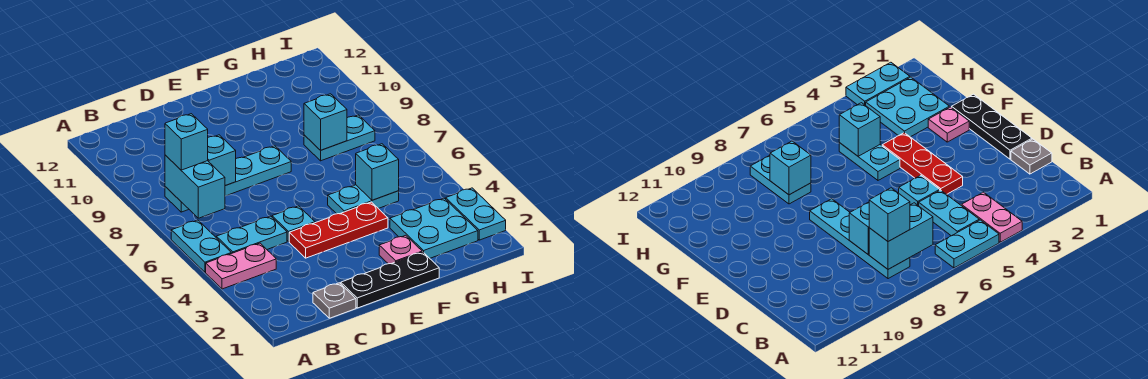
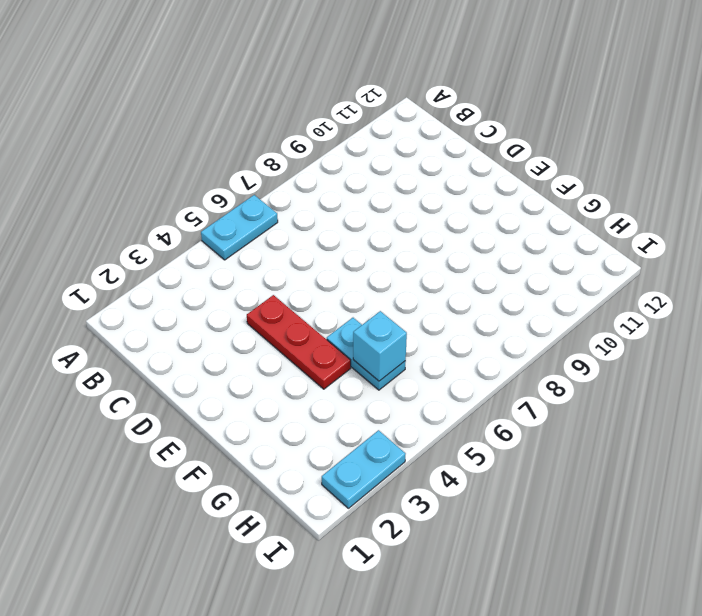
none -> pink 1x2 plate [206,243,276,289]
none -> cyan 1x2 plate [216,216,287,253]
none -> cyan 1x4 plate [165,146,291,212]

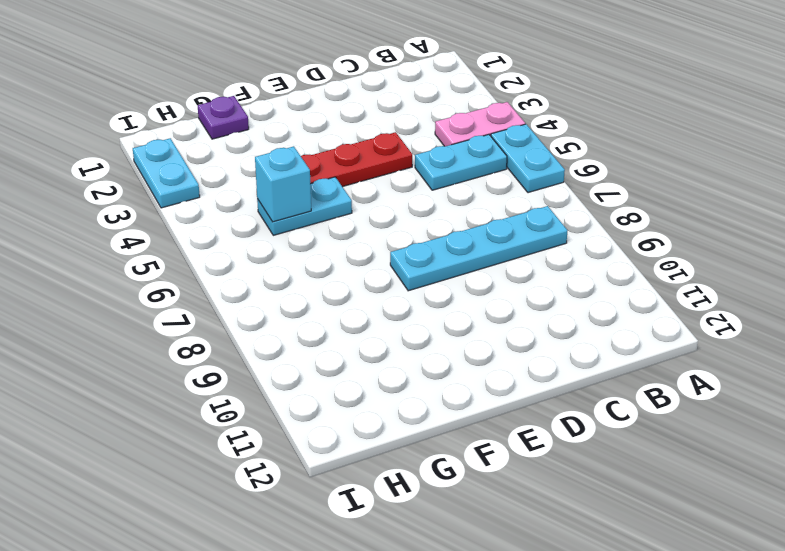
purple 1x1 plate [198,96,249,139] -> none
none -> grey 1x1 plate [313,283,356,318]
none -> black 1x3 plate [341,252,439,308]
none -> cyan 1x1 plate [272,206,315,242]

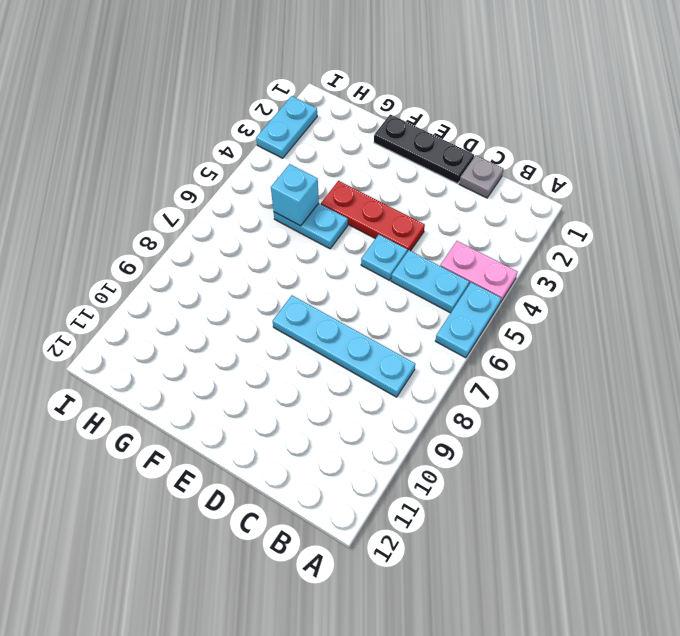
none -> pink 1x1 plate [379,235,422,264]
none -> cyan 2x2 plate [390,198,478,258]
none -> cyan 1x2 plate [304,115,375,161]

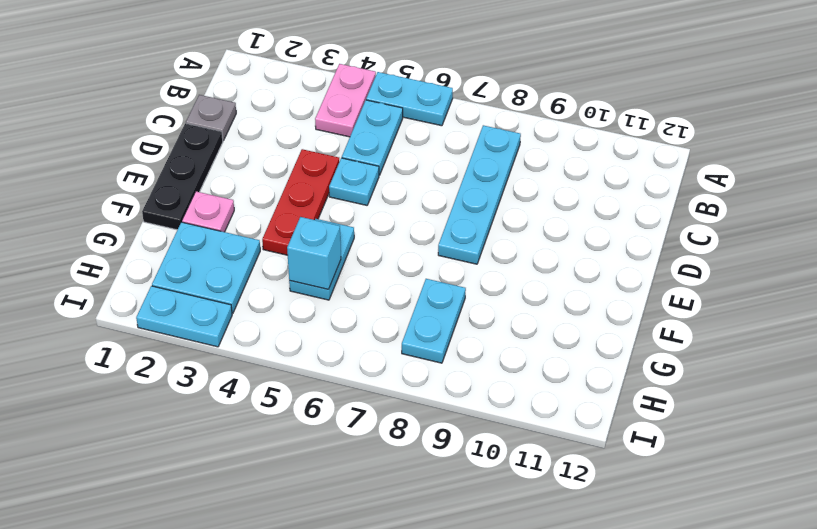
none -> cyan 1x2 brick [165,155,225,218]
none -> cyan 1x1 brick [208,135,236,186]
none -> cyan 1x1 brick [304,94,347,150]

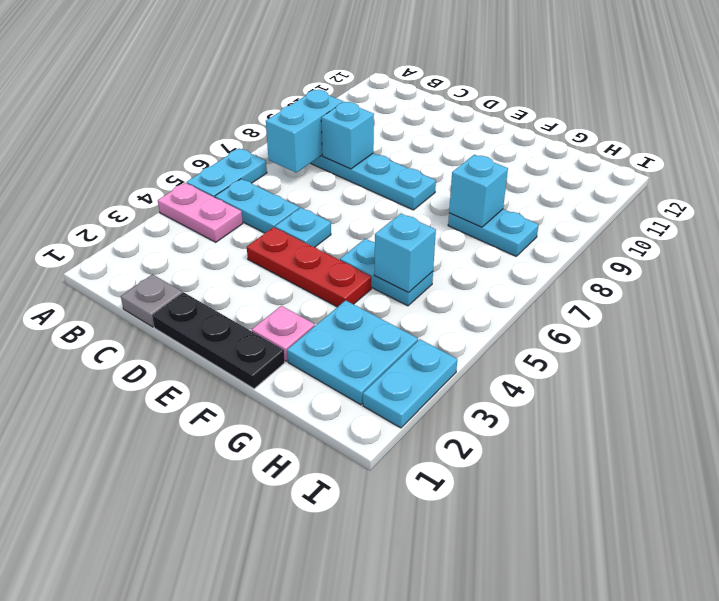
none -> cyan 1x1 brick [165,114,208,170]

